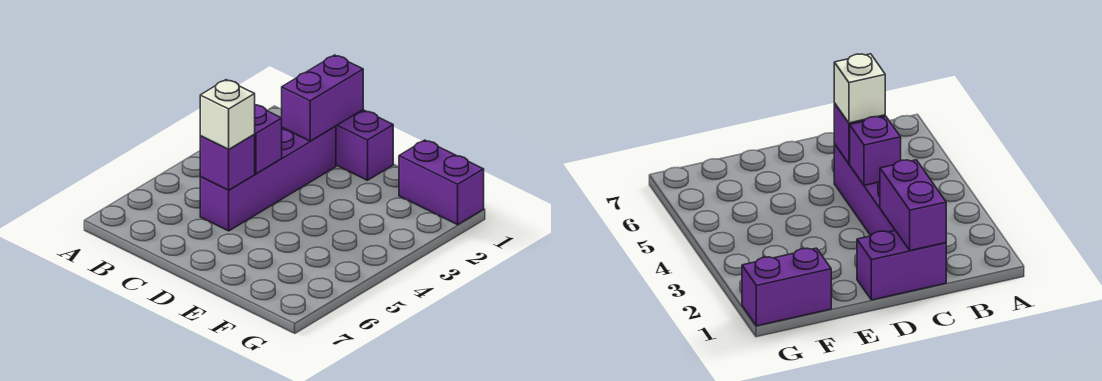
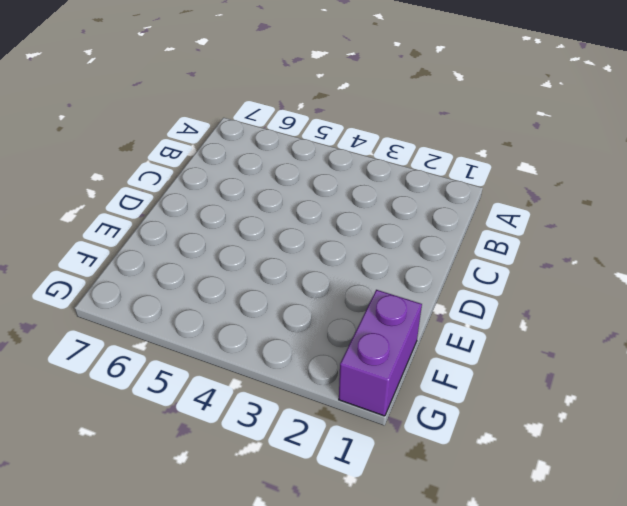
none -> purple 1x2 brick [336,110,393,180]
none -> purple 1x4 brick [200,126,336,231]

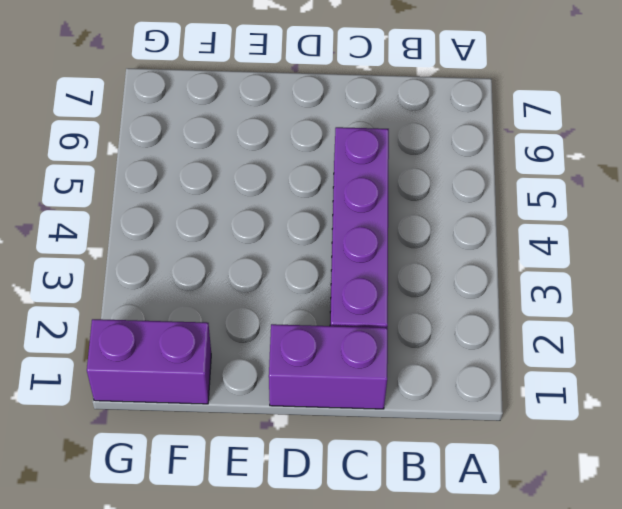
none -> purple 1x2 brick [282,55,363,141]
none -> purple 1x1 brick [254,105,282,174]

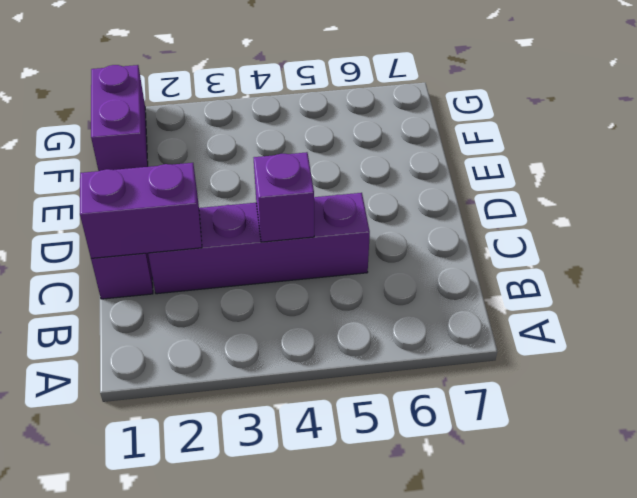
none -> purple 1x1 brick [200,135,255,190]
none -> white 1x1 brick [200,80,255,149]

